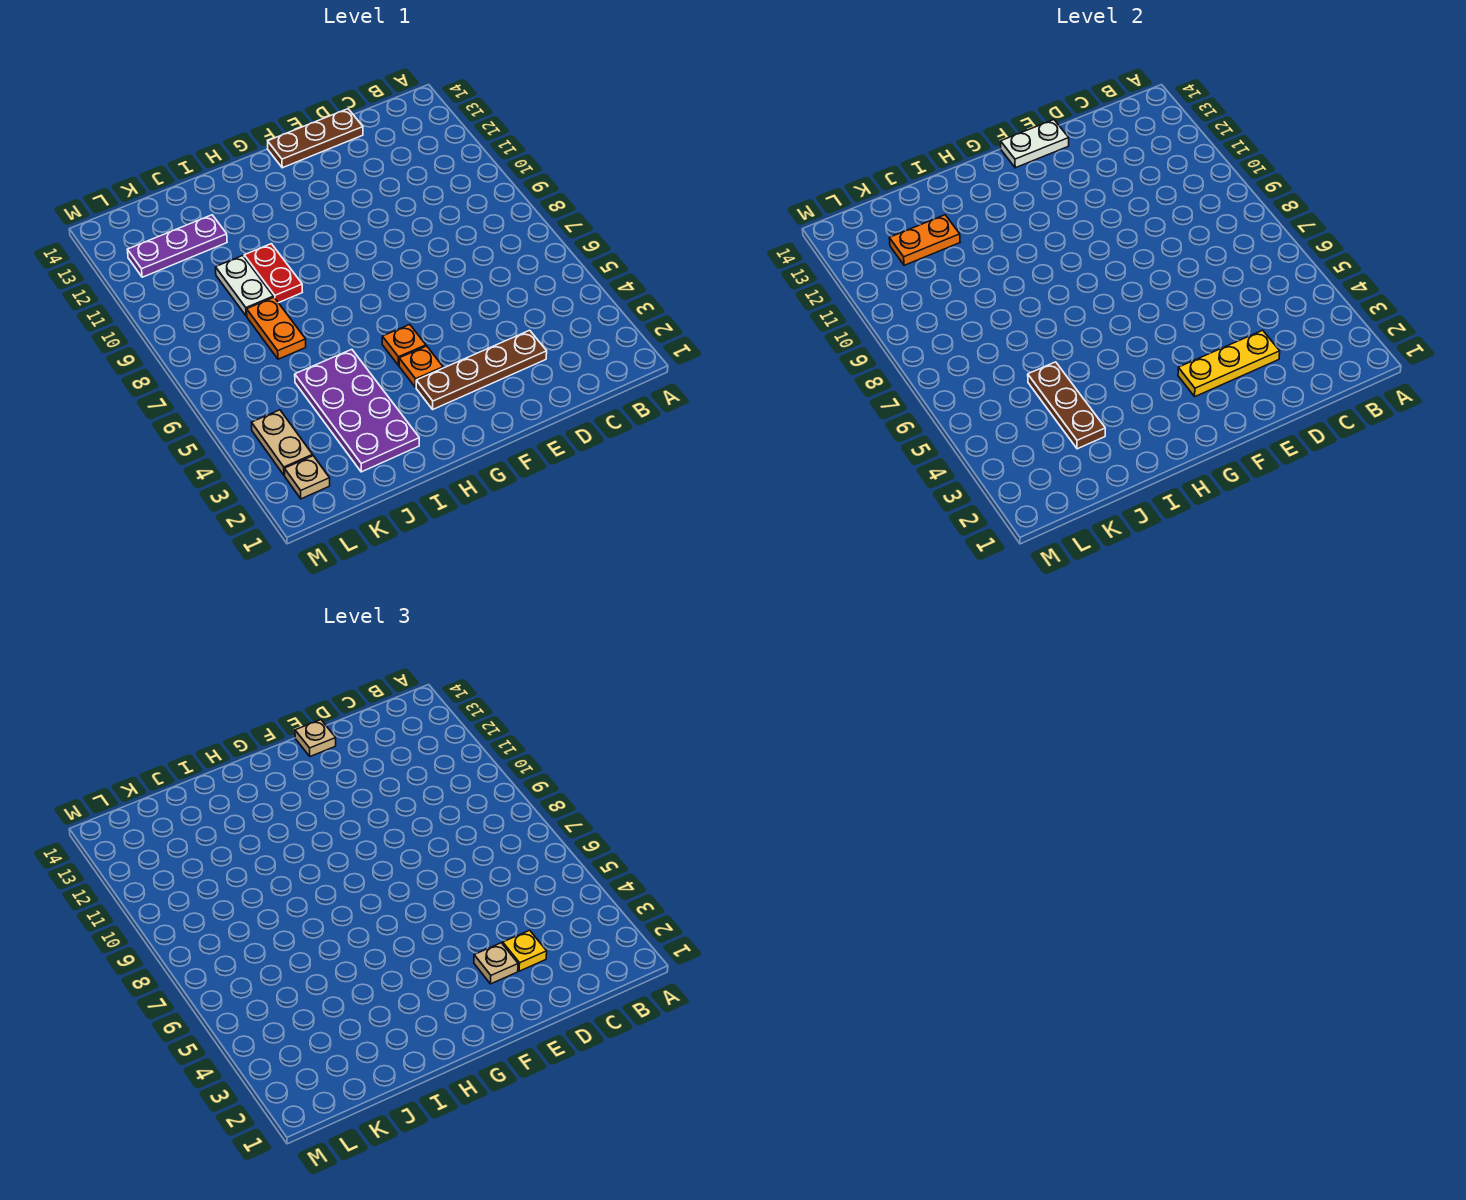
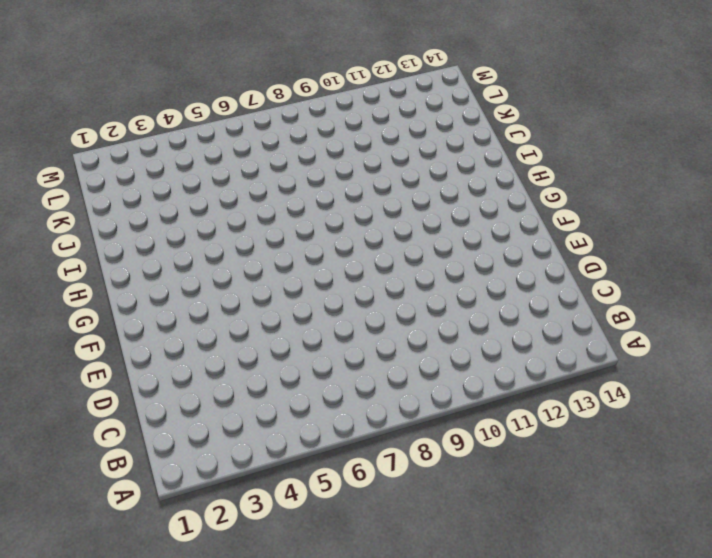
none -> brown 1x4 plate [416,330,547,409]
none -> brown 1x3 plate [268,109,363,168]
none -> orange 1x1 plate [399,346,443,387]

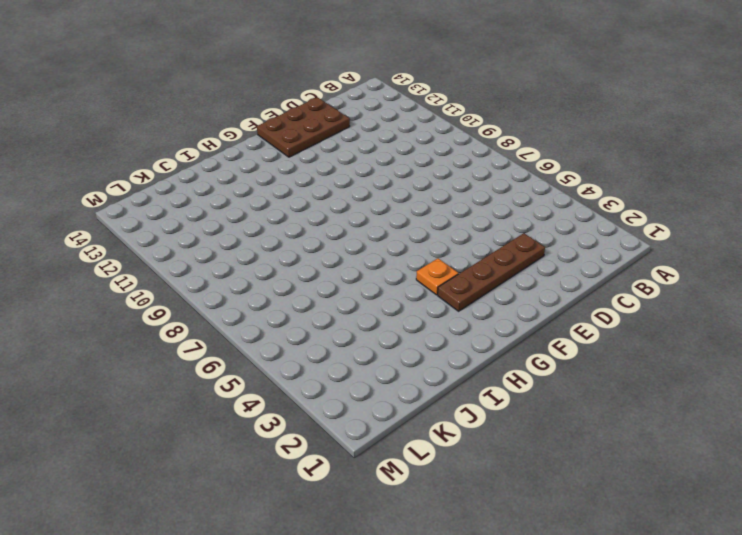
brown 2x3 plate [257,97,350,157] -> brown 1x3 plate [268,109,363,168]
none -> orange 1x1 plate [382,324,426,365]
none -> purple 2x4 plate [295,349,419,472]
none -> red 1x2 plate [244,244,302,303]

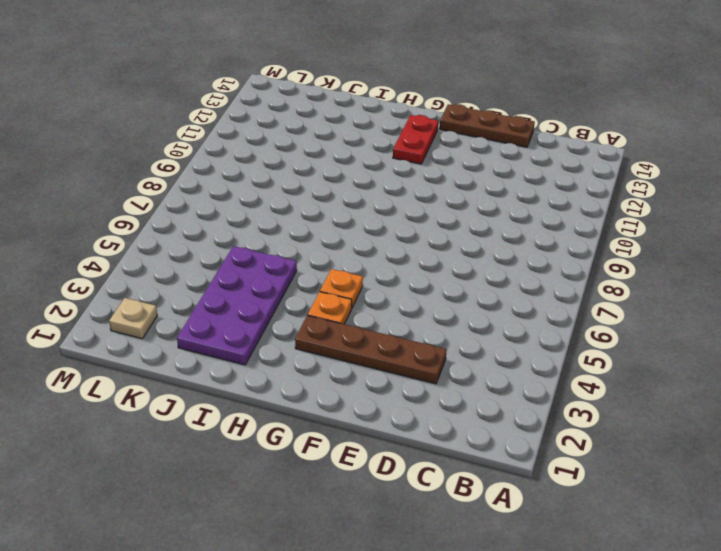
red 1x2 plate [393,115,438,164] -> red 1x2 plate moved to [244,244,302,303]
none -> orange 1x2 plate [247,297,306,359]
none -> white 1x2 plate [216,256,273,316]
none -> purple 1x3 plate [127,215,227,277]

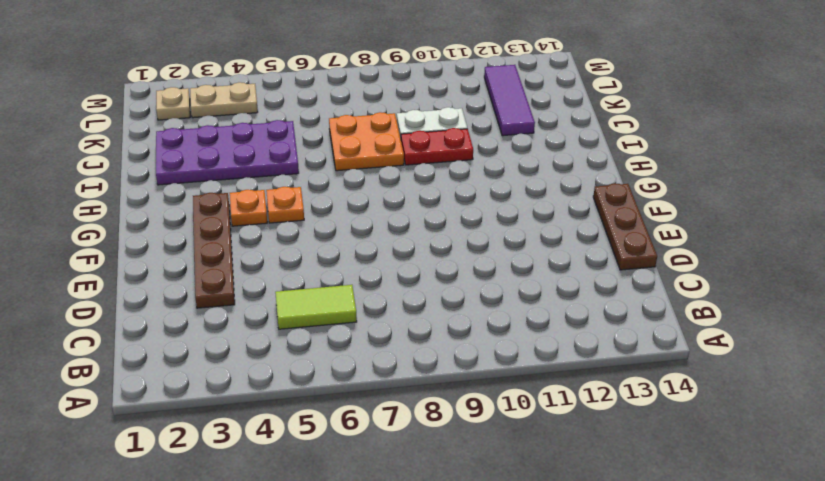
lime 1x2 tile [275,285,357,329] -> none
orange 2x2 plate [329,112,404,171] -> orange 1x2 plate [247,297,306,359]
purple 1x3 tile [484,65,535,136] -> purple 1x3 plate [127,215,227,277]
none -> yellow 1x3 plate [1178,330,1280,397]
none -> white 1x2 plate [1001,120,1069,168]
none -> brown 1x3 plate [1028,362,1105,449]

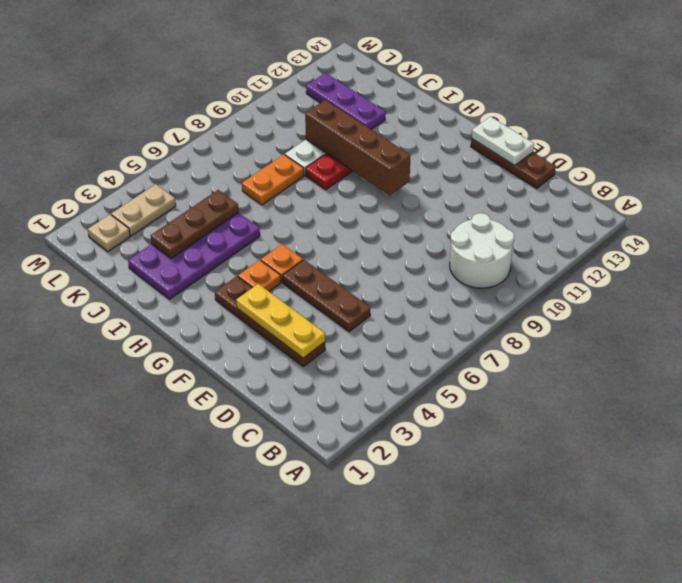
white 2x2 round brick [450,213,514,288] -> none
brown 1x3 plate [283,260,371,332] -> none
brown 1x4 brick [305,100,410,195] -> none
none -> orange 1x2 plate [889,215,960,265]
none -> yellow 1x1 plate [503,930,547,971]
none -> tan 1x1 plate [474,943,518,984]

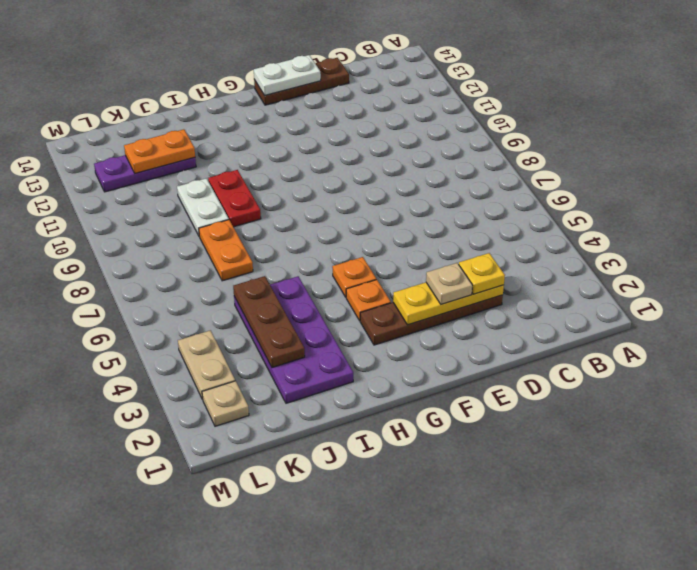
none -> tan 1x1 plate [295,720,336,756]

